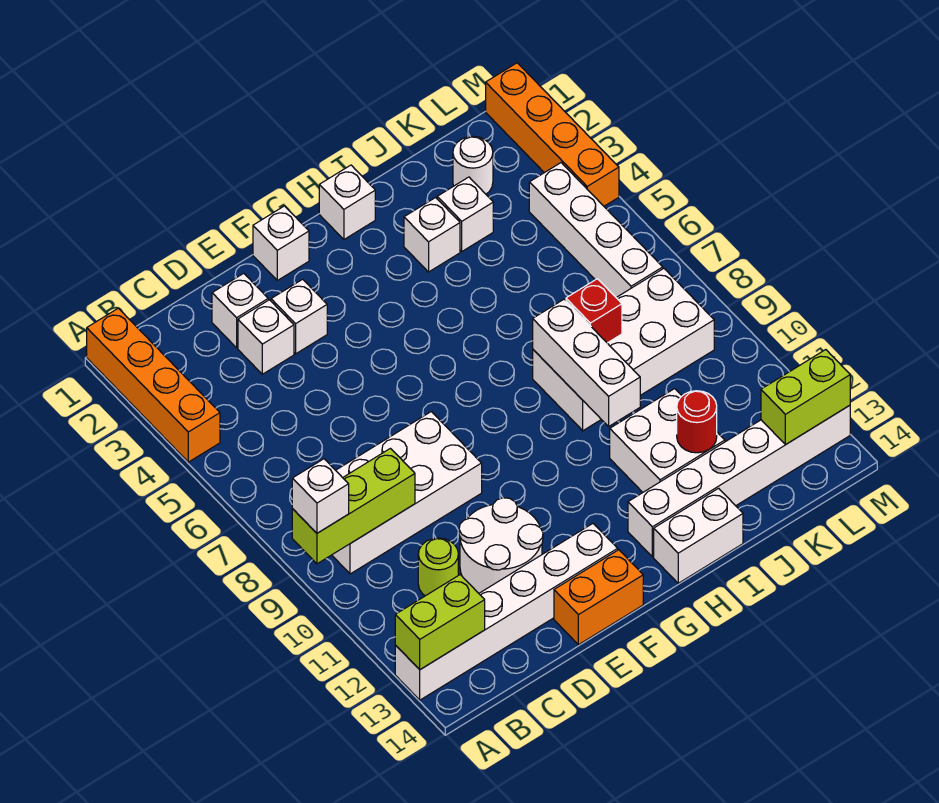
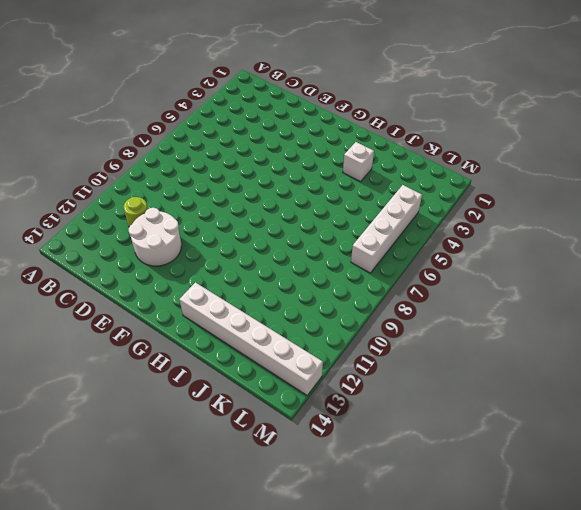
none -> orange 1x4 brick [87,308,220,462]
none -> white 1x6 brick [395,524,618,700]
none -> white 2x4 brick [332,412,482,574]

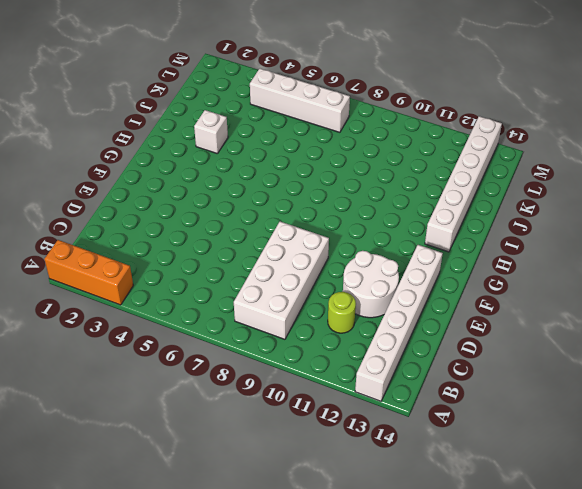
orange 1x3 brick [44,240,133,305] -> orange 1x4 brick [87,308,220,462]
none -> white 1x1 brick [212,273,268,348]
none -> white 1x1 brick [238,300,294,374]
none -> white 1x1 brick [271,279,327,354]

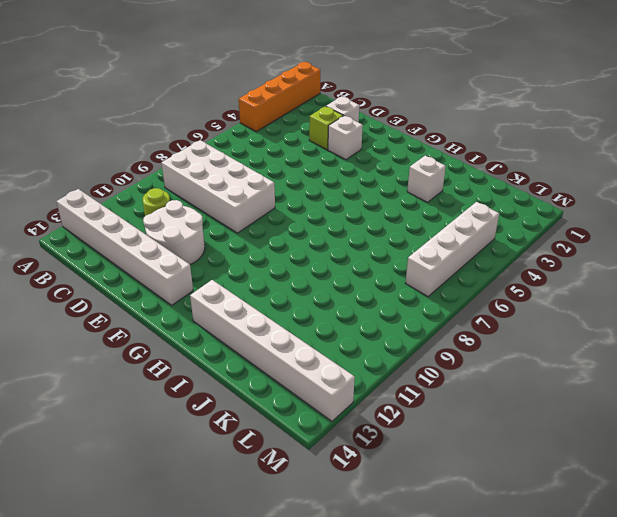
lime 1x1 brick [309,106,343,150] -> white 1x1 brick [238,300,294,374]
none -> orange 1x2 brick [554,550,643,645]
none -> white 1x1 brick [253,206,309,280]
none -> white 1x1 brick [319,165,375,239]

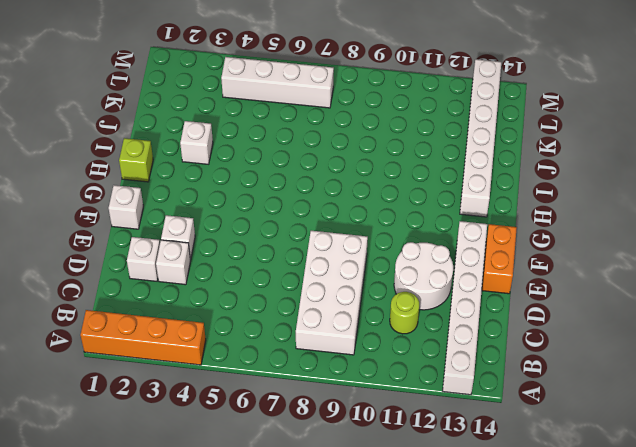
lime 1x1 brick [119,138,153,182] -> white 1x1 brick [319,165,375,239]
none -> white 1x2 brick [654,488,743,583]
none -> white 2x4 brick [533,268,714,431]
none -> white 2x2 brick [610,389,725,492]

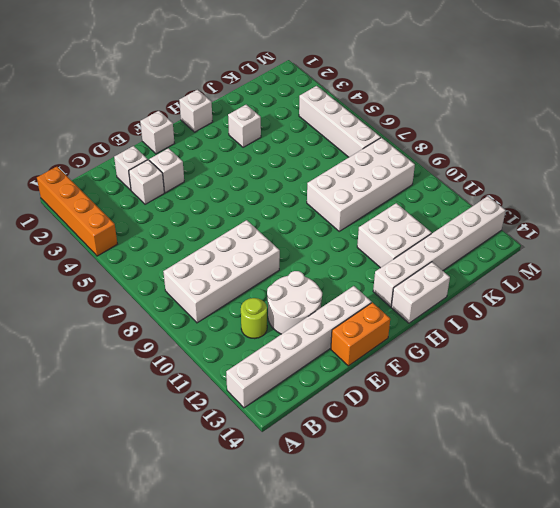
none -> white 1x1 brick [437,177,493,251]
none -> white 1x1 round brick [453,136,493,194]
none -> orange 1x4 brick [486,63,619,206]

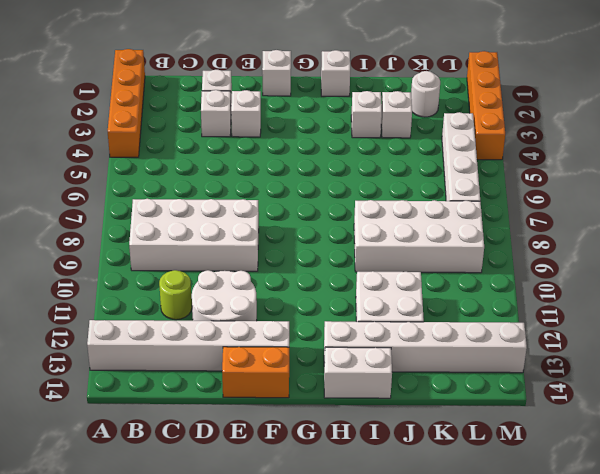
none -> lime 1x3 brick [292,448,415,564]
none -> lime 1x2 brick [395,575,485,670]
none -> white 1x3 brick [533,299,640,426]

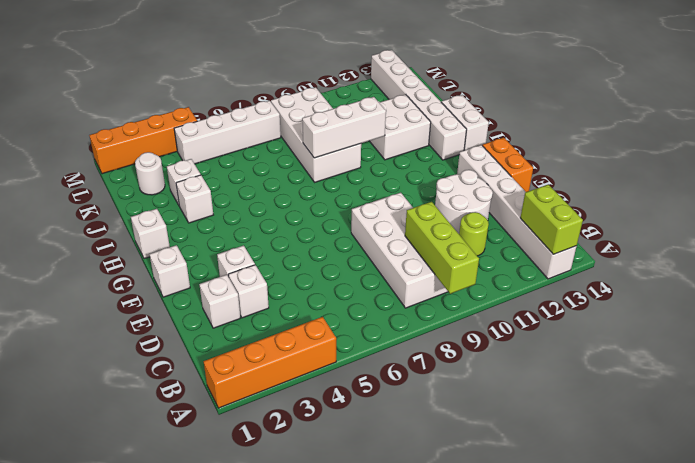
none -> red 1x1 brick [566,279,622,343]
none -> red 1x1 round brick [677,391,717,453]
none -> lime 1x2 brick [761,350,850,444]

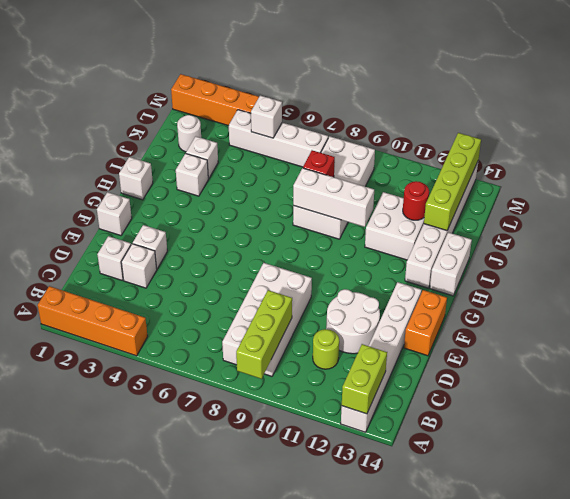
lime 1x4 brick [424,133,481,231] -> lime 1x2 brick [761,350,850,444]
white 1x1 brick [251,95,282,138] -> white 1x1 brick moved to [292,459,349,533]

